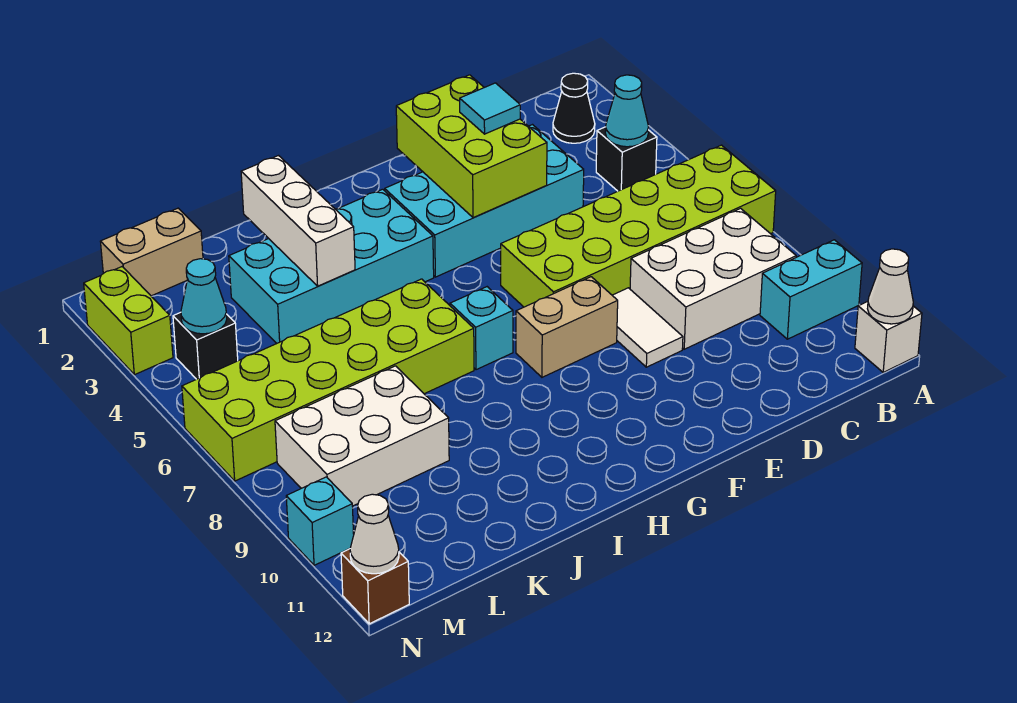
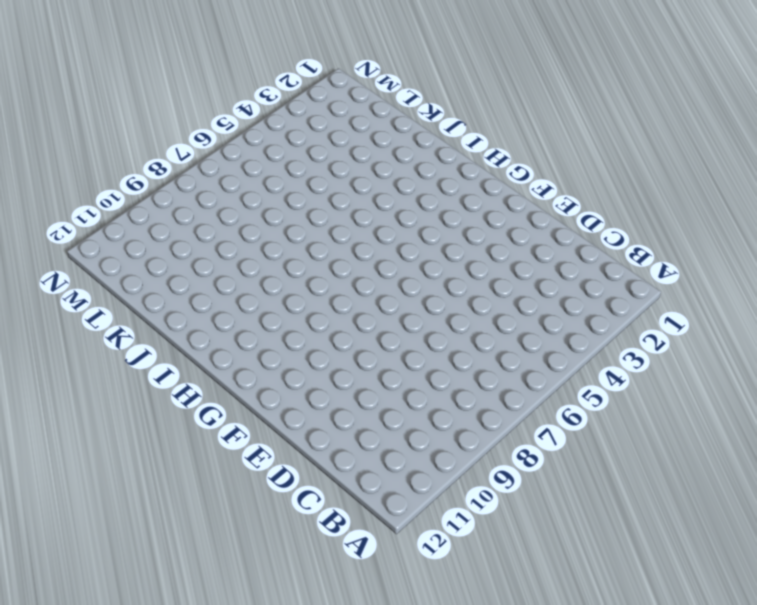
none -> lime 2x6 brick [501,145,776,307]
none -> cyan 1x2 brick [760,240,862,339]
none -> white 1x1 brick [855,301,922,372]

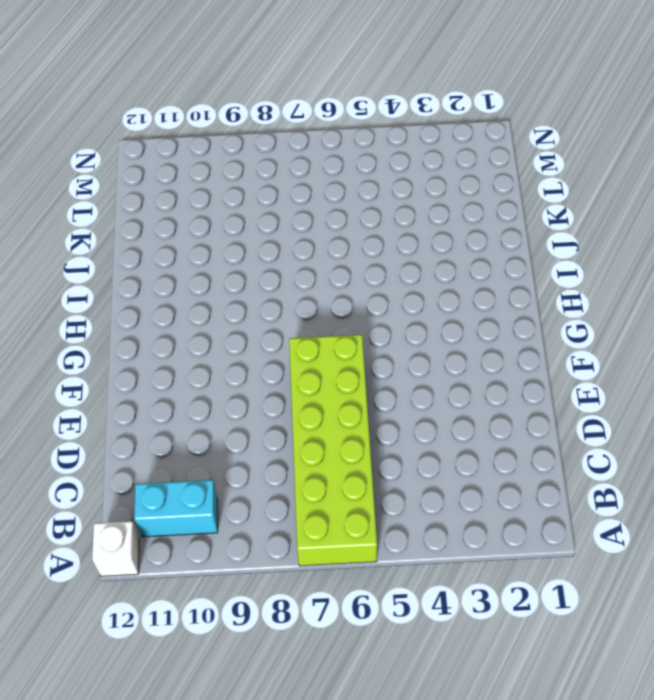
cyan 1x2 brick [134,480,218,537] -> cyan 1x2 brick turned to [760,240,862,339]
none -> black 1x1 cone [553,73,595,143]
none -> black 1x1 brick [596,127,657,191]
none -> white 2x3 brick [630,208,796,349]

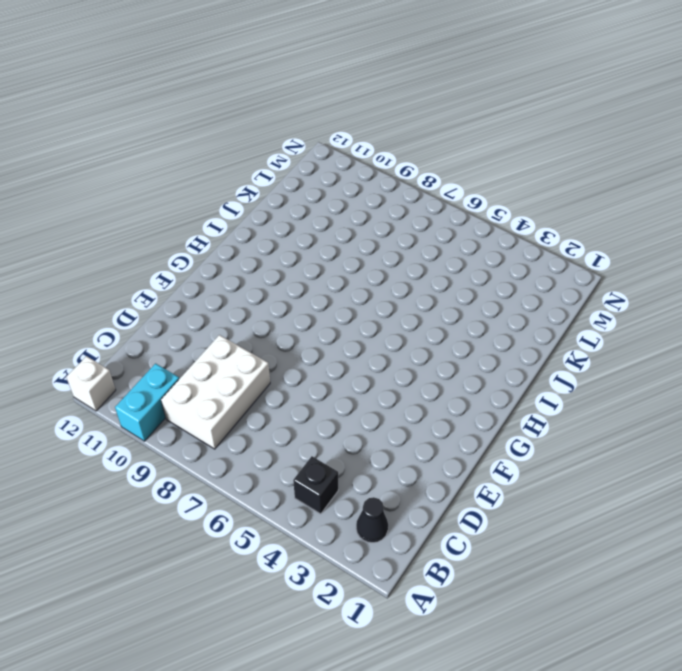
none -> lime 2x6 brick [501,145,776,307]
none -> cyan 2x4 brick [385,125,584,277]
none -> white 1x2 tile [612,288,683,367]

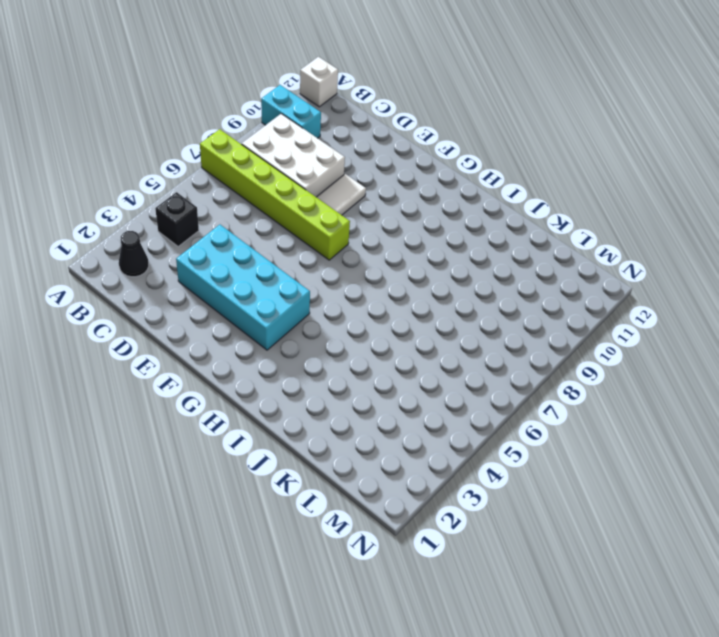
lime 1x6 brick [200,129,350,260] -> lime 2x6 brick [501,145,776,307]
none -> tan 1x2 brick [516,277,618,377]
none -> cyan 2x4 brick [229,189,434,343]
none -> cyan 1x1 brick [450,287,513,370]

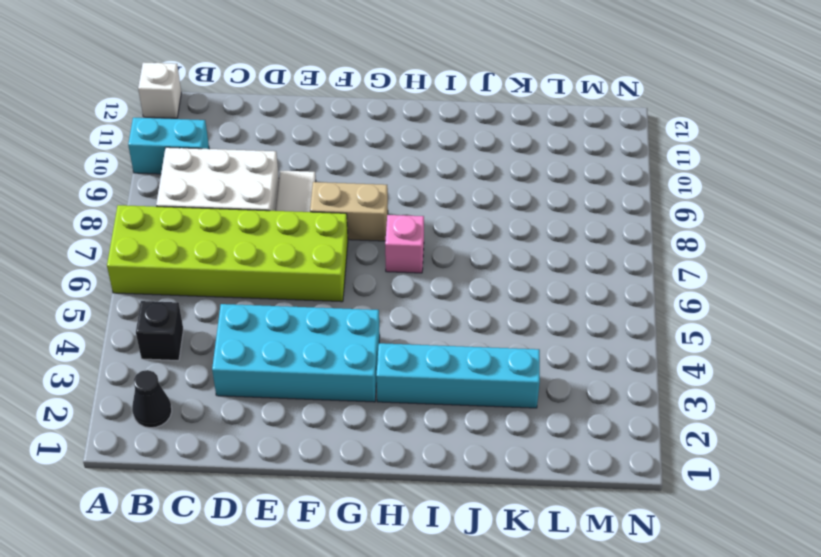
cyan 1x4 brick [376,343,540,408] -> cyan 2x4 brick [229,189,434,343]
pink 1x1 brick [385,215,424,273] -> cyan 1x1 brick [450,287,513,370]
none -> lime 2x6 brick [182,279,474,481]
none -> white 2x3 brick [275,366,449,506]
none -> tan 1x2 brick [100,208,203,296]

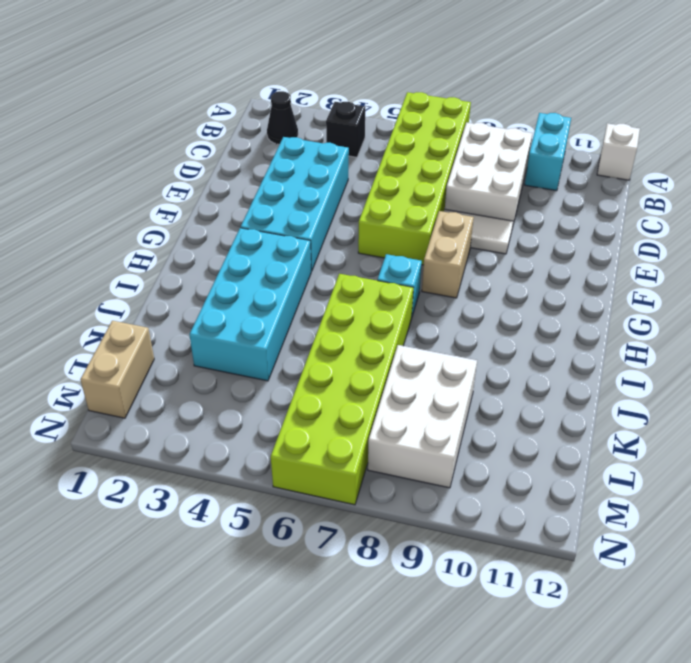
none -> black 1x1 brick [173,312,238,379]
none -> lime 1x2 brick [84,267,173,375]
none -> cyan 1x1 brick [286,477,354,565]

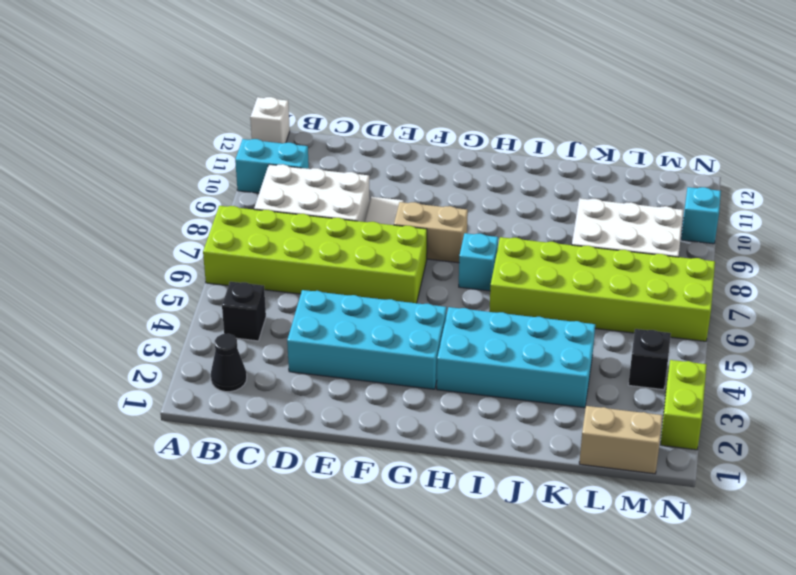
none -> brown 1x1 brick [341,549,409,624]
none -> white 1x1 cone [867,249,913,324]
none -> cyan 1x1 cone [605,75,649,147]

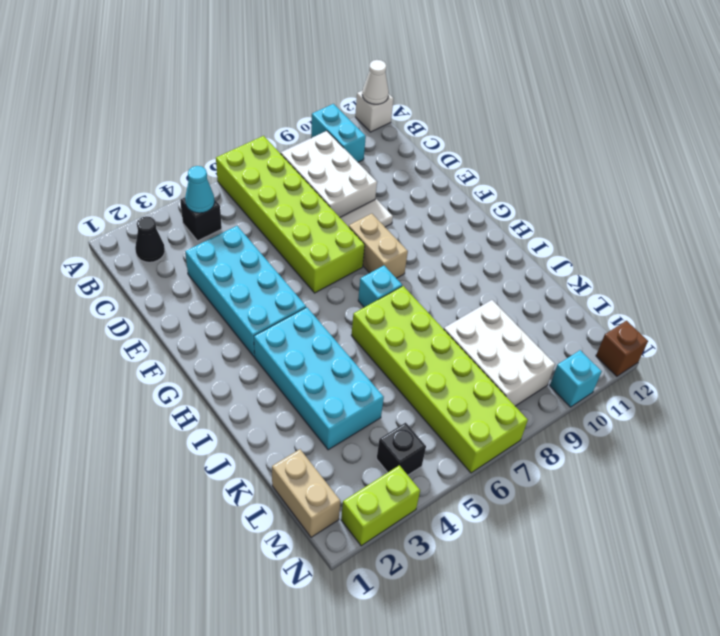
none -> lime 2x3 brick [396,75,547,218]
none -> white 1x3 brick [241,156,355,286]
none -> cyan 1x1 cone [181,259,227,334]

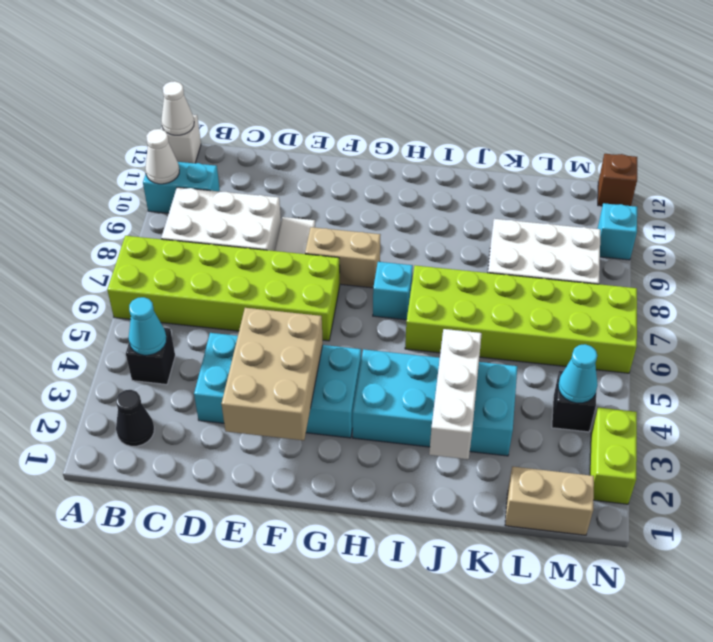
white 1x1 cone [145,129,179,184] -> white 1x1 cone moved to [350,494,399,574]
tan 2x3 brick [222,308,323,440] -> lime 2x3 brick [396,75,547,218]
none -> cyan 1x1 tile [460,83,520,134]

